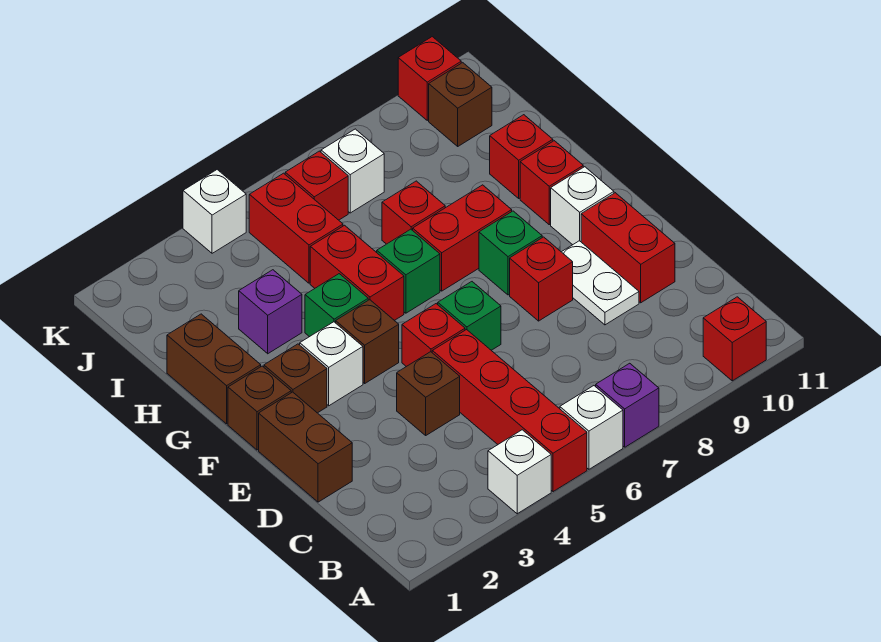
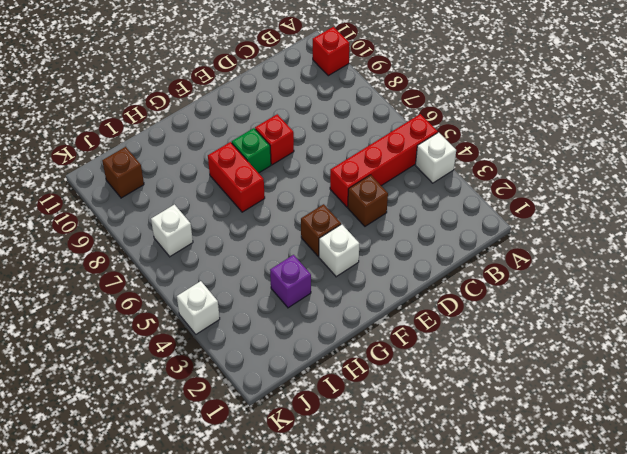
none -> white 1x1 brick [560,386,623,469]
none -> purple 1x1 brick [596,363,659,447]
none -> brown 1x2 brick [259,392,352,502]
none -> white 1x2 plate [562,241,639,325]

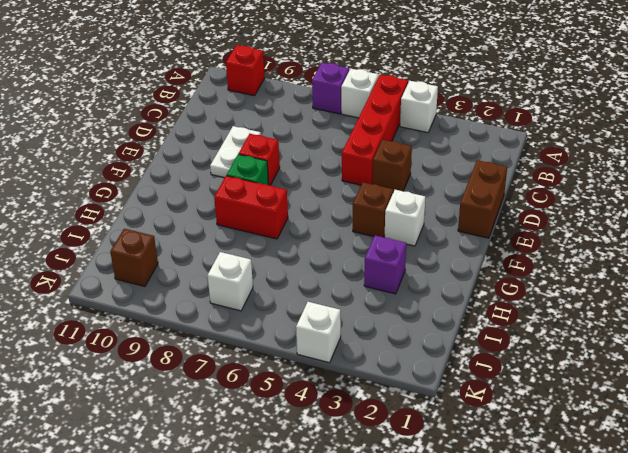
none -> red 1x2 brick [581,193,675,303]
none -> red 1x1 brick [402,304,465,367]
none -> green 1x1 brick [438,282,501,350]
none -> brown 1x1 brick [228,366,291,450]

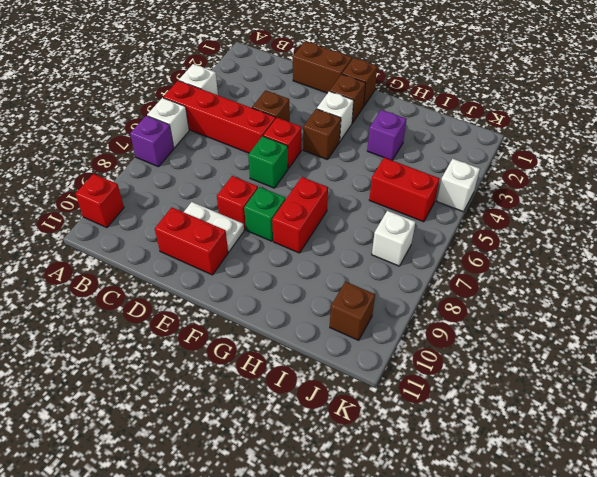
none -> white 1x1 brick [551,167,614,245]
none -> brown 1x2 brick [167,314,261,424]
none -> green 1x1 brick [305,274,368,337]
none -> red 1x2 brick [310,225,404,320]

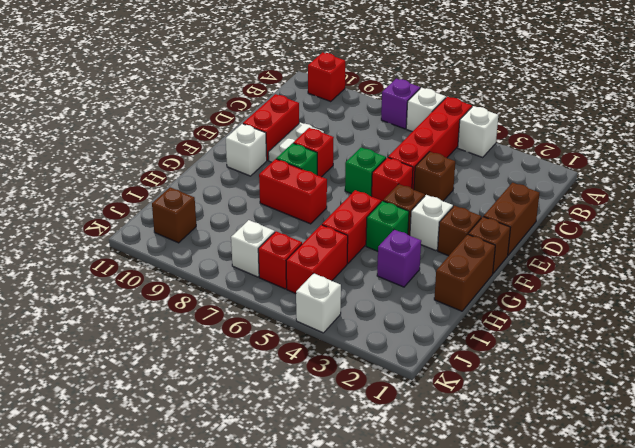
none -> green 1x1 brick [377,229,440,313]
none -> red 1x1 brick [520,141,583,225]
none -> red 1x1 brick [382,181,445,244]
none -> red 1x1 brick [490,115,553,198]

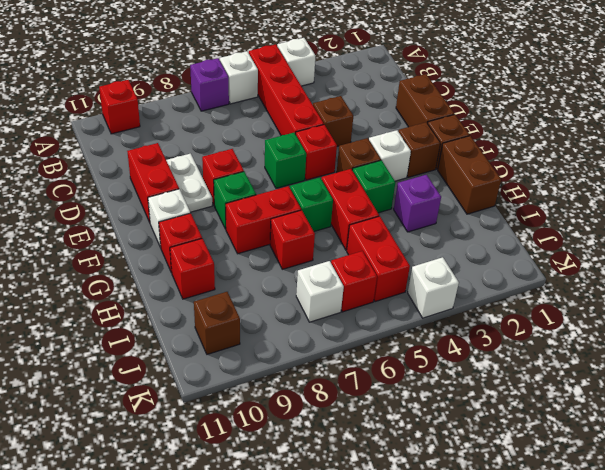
none -> red 1x1 brick [398,37,461,120]

